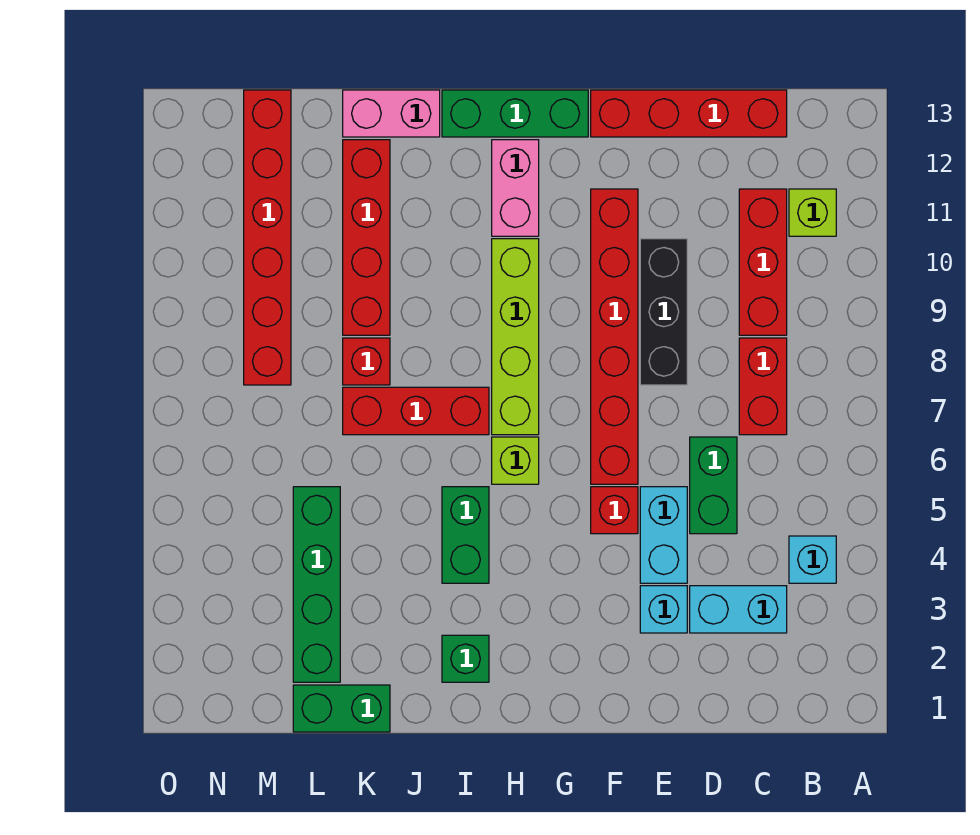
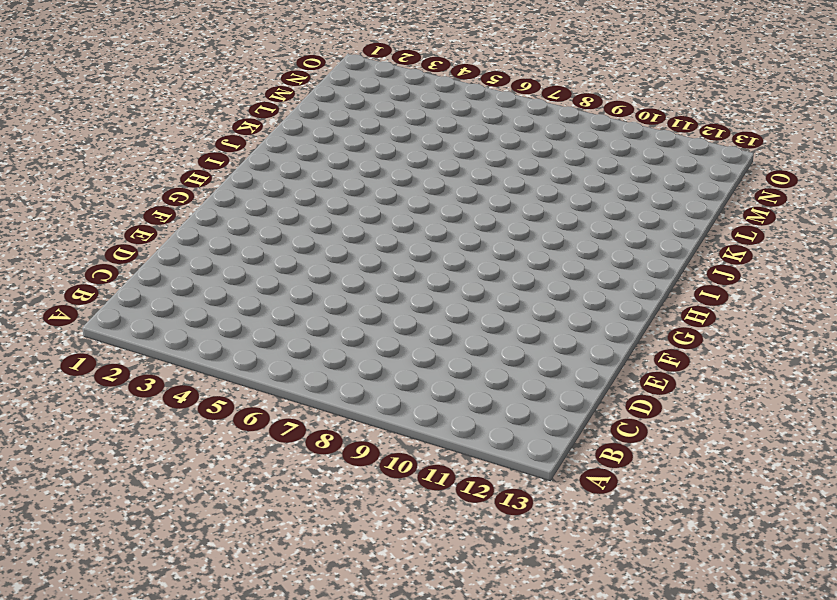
none -> cyan 1x1 brick [789,536,836,583]
none -> lime 1x1 brick [789,189,836,236]
none -> cyan 1x2 brick [690,586,787,633]

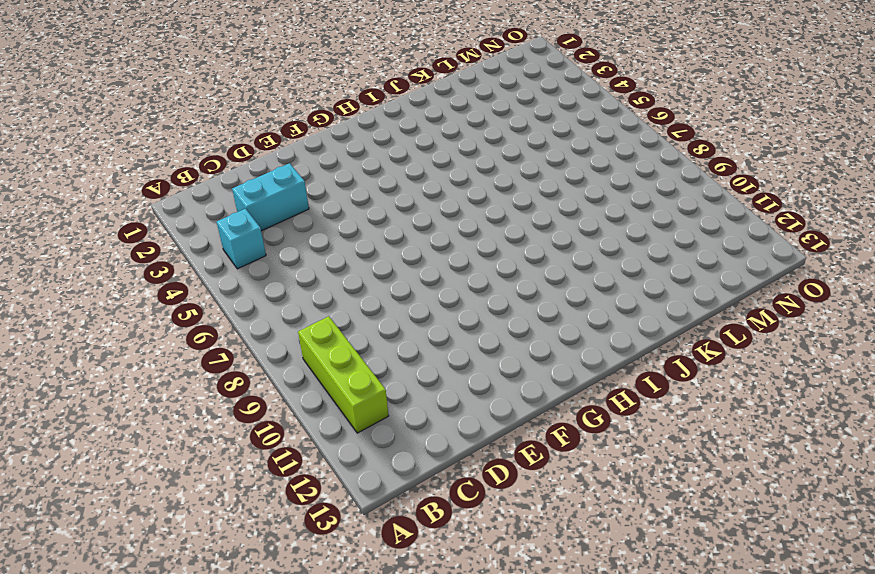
lime 1x3 brick [298,316,389,433] -> lime 1x1 brick [789,189,836,236]
none -> red 1x2 brick [739,338,787,435]
none -> red 1x3 brick [739,189,787,335]
none -> red 1x4 brick [591,90,787,137]

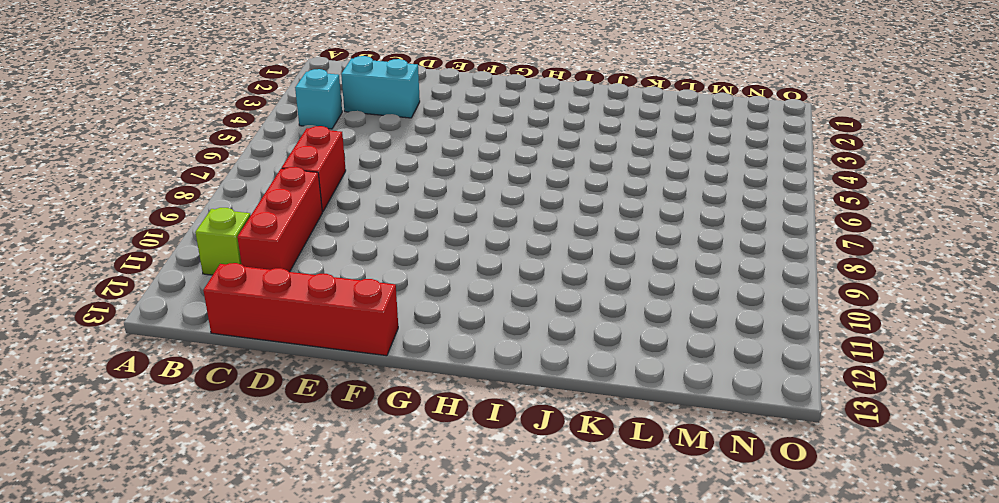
none -> green 1x2 brick [690,437,737,534]
none -> cyan 1x1 brick [640,586,687,633]
none -> cyan 1x2 brick [640,487,687,583]

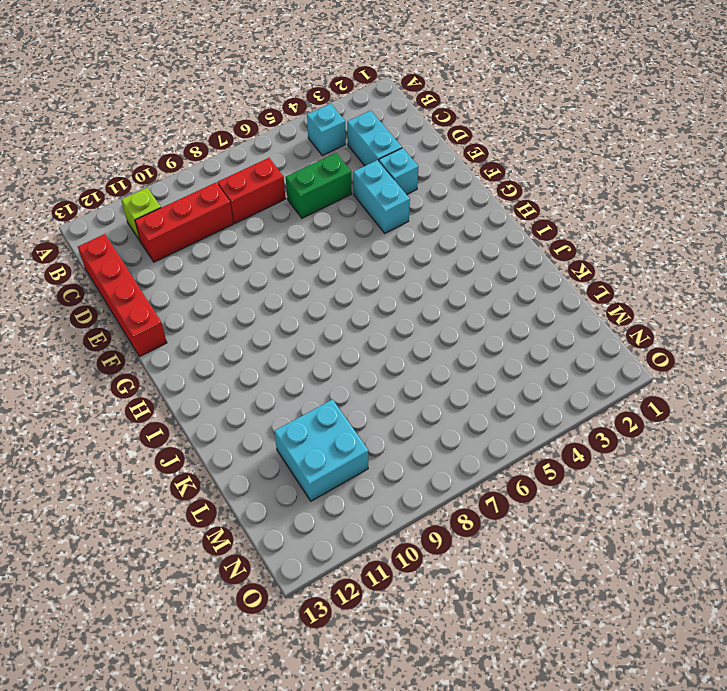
cyan 1x2 brick [353,160,410,233] -> cyan 1x2 brick turned to [640,487,687,583]
cyan 2x2 brick [274,400,369,501] -> red 1x6 brick [244,90,291,385]
none -> black 1x3 brick [640,239,687,385]
none -> red 1x1 brick [591,487,638,534]
none -> red 1x6 brick [591,189,638,484]

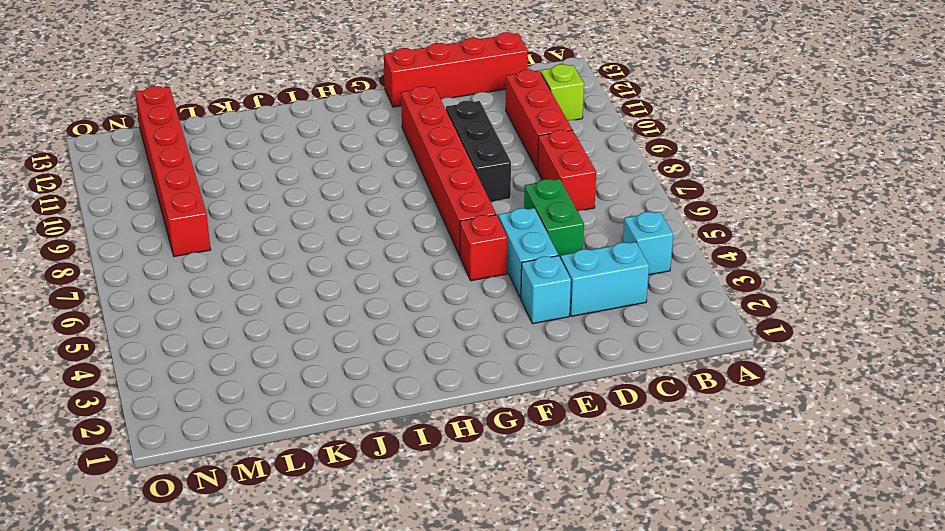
none -> green 1x3 brick [442,90,588,137]
none -> lime 1x1 brick [492,437,539,484]
none -> lime 1x4 brick [492,239,539,435]

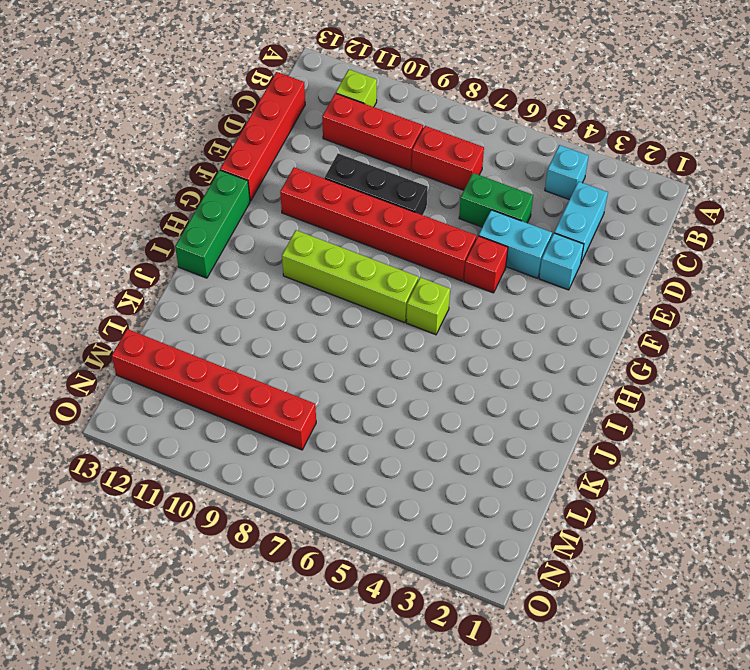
none -> pink 1x2 brick [492,140,539,236]
none -> green 1x1 brick [442,635,489,682]
none -> green 1x2 brick [442,487,489,583]

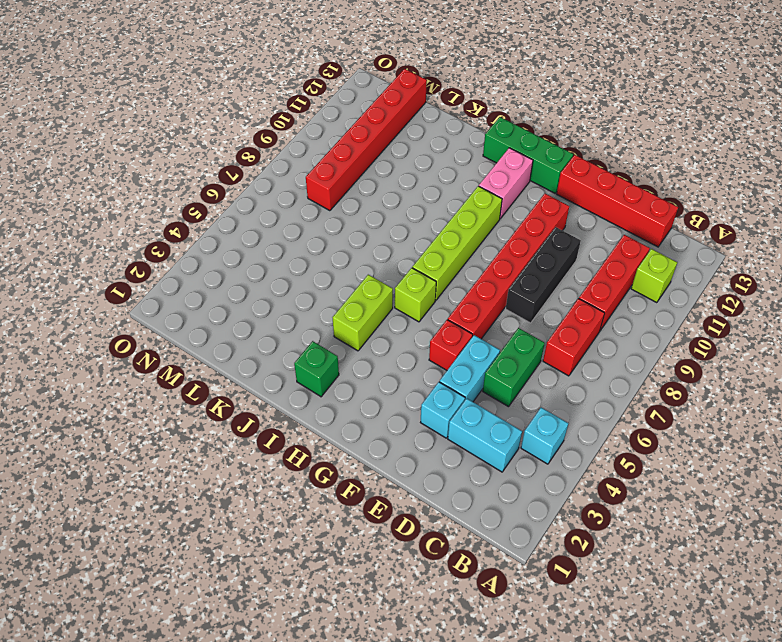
lime 1x2 brick [333,275,393,351] -> green 1x2 brick [442,487,489,583]
none -> red 1x3 brick [343,387,489,435]
none -> pink 1x2 brick [343,90,440,137]
none -> green 1x2 brick [293,685,390,732]

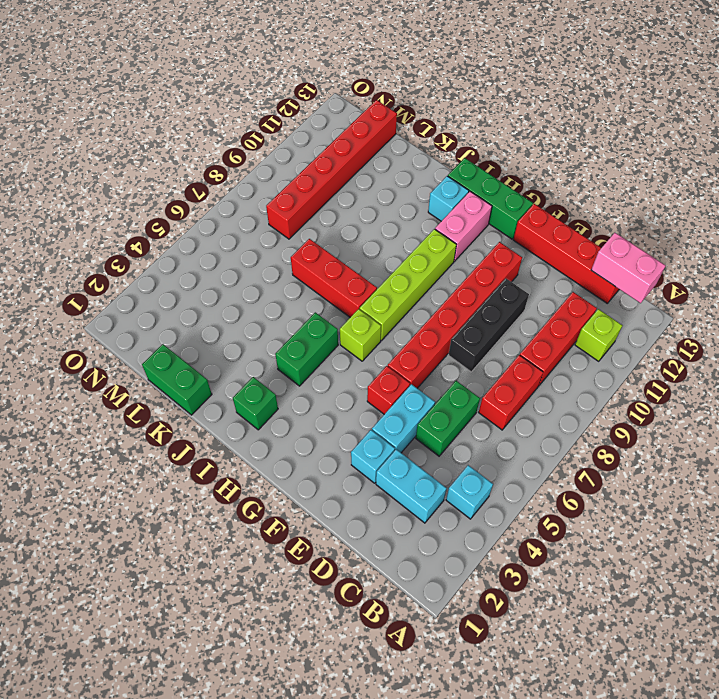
pink 1x2 brick [591,233,666,303] -> pink 1x2 brick moved to [343,90,440,137]
cyan 1x1 brick [428,176,469,221] -> none
none -> red 1x1 brick [343,338,390,385]
none -> red 1x4 brick [343,140,390,335]
none -> green 1x4 brick [293,487,340,682]

